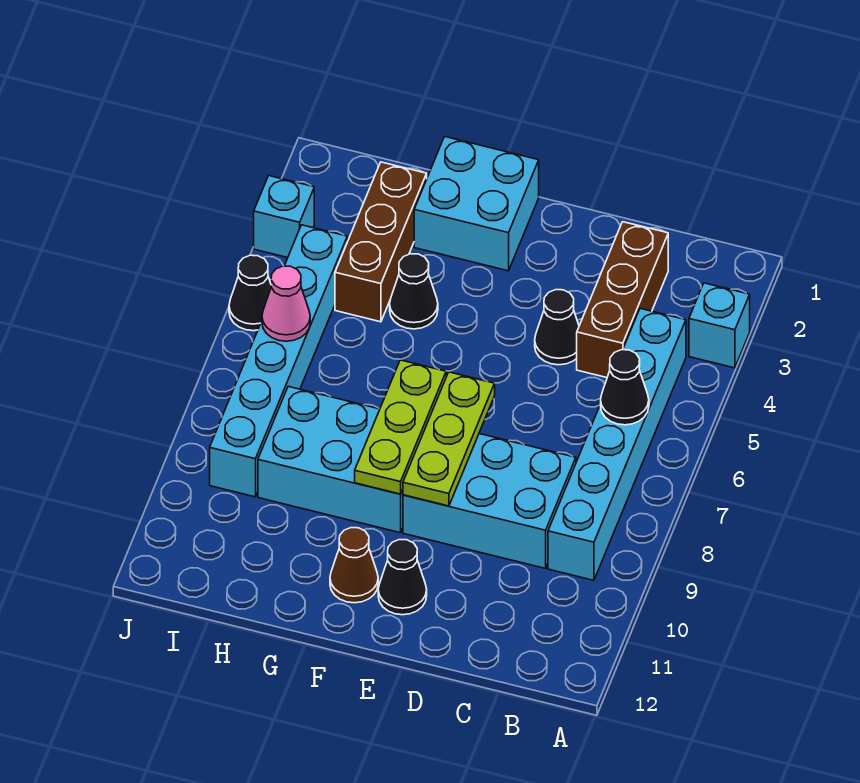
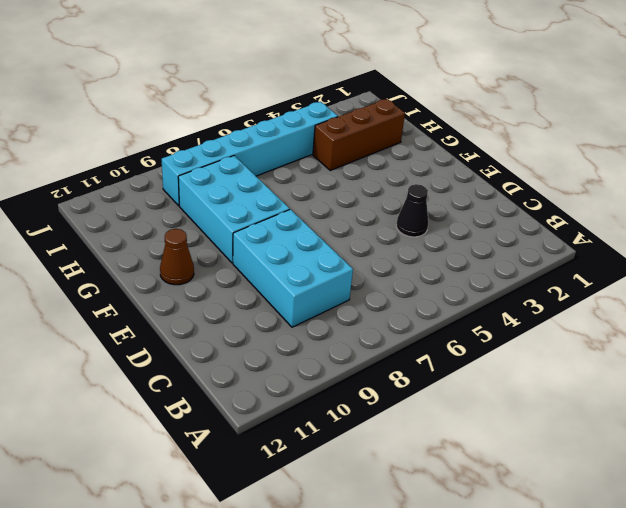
none -> cyan 1x1 brick [689,283,750,368]
none -> cyan 1x6 brick [548,308,686,580]
none -> brown 1x3 brick [577,222,668,378]

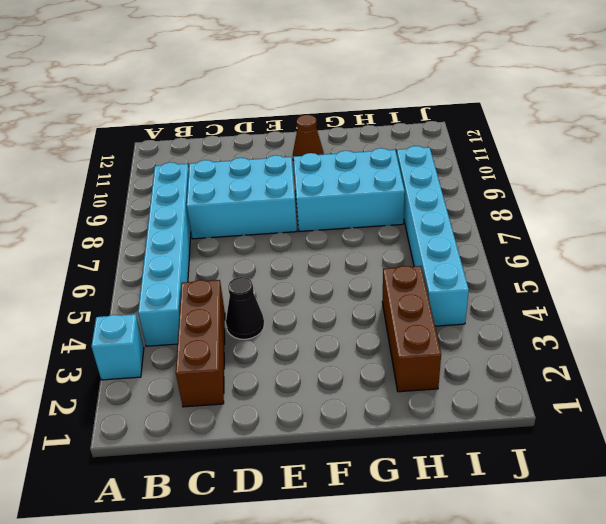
none -> black 1x1 cone [378,540,427,615]
none -> cyan 2x2 brick [414,137,539,271]
none -> black 1x1 cone [390,254,438,329]

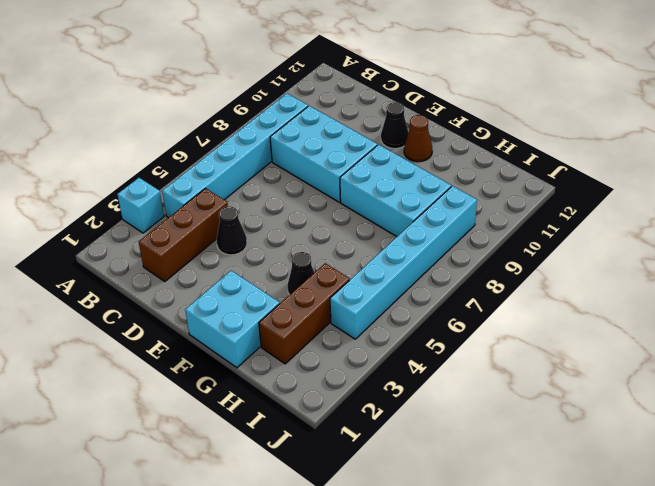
none -> cyan 1x1 brick [254,176,314,258]
none -> black 1x1 cone [229,255,271,331]
none -> black 1x1 cone [601,350,649,425]

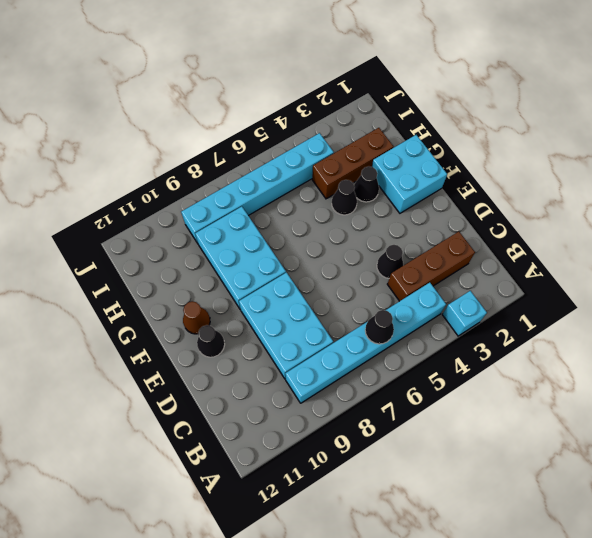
black 1x1 cone [354,166,379,202] -> black 1x1 cone moved to [229,255,271,331]
none -> cyan 1x1 brick [254,176,314,258]
none -> lime 1x3 plate [403,372,495,506]
none -> lime 1x3 plate [355,360,446,494]

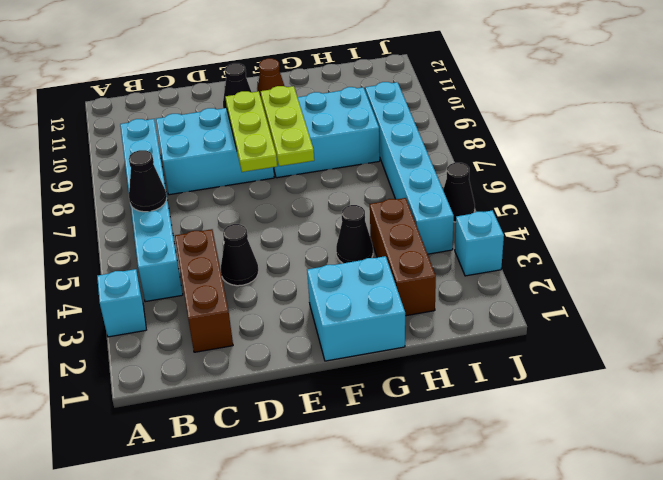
none -> pink 1x1 cone [262,266,310,341]

